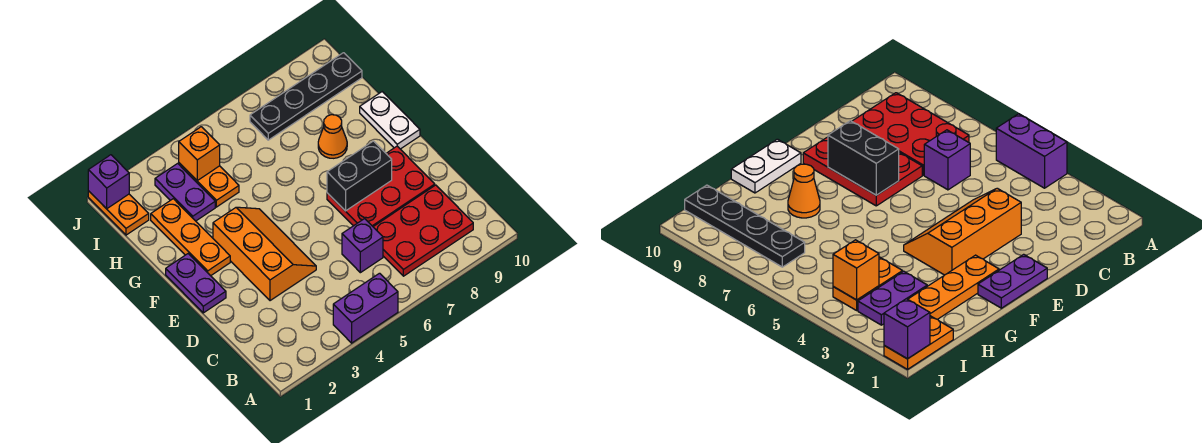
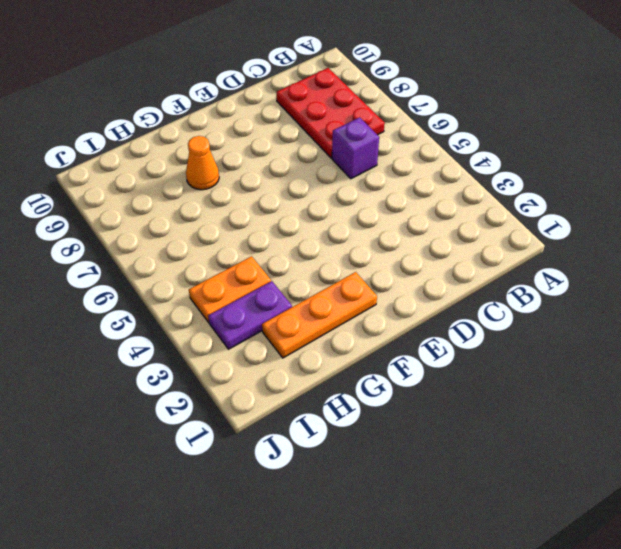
none -> purple 1x2 brick [333,273,398,343]
none -> orange 2x3 slope [213,207,316,301]
none -> red 2x3 plate [327,146,435,227]

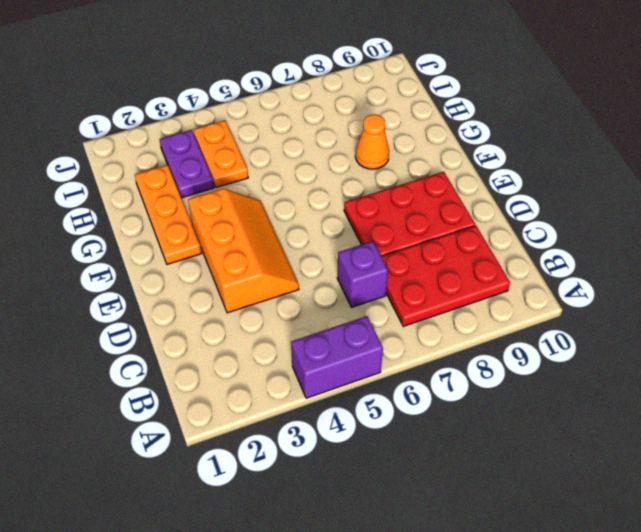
none -> purple 1x2 plate [166,254,226,313]
none -> white 1x2 plate [360,92,420,149]
none -> orange 1x2 plate [88,191,149,235]

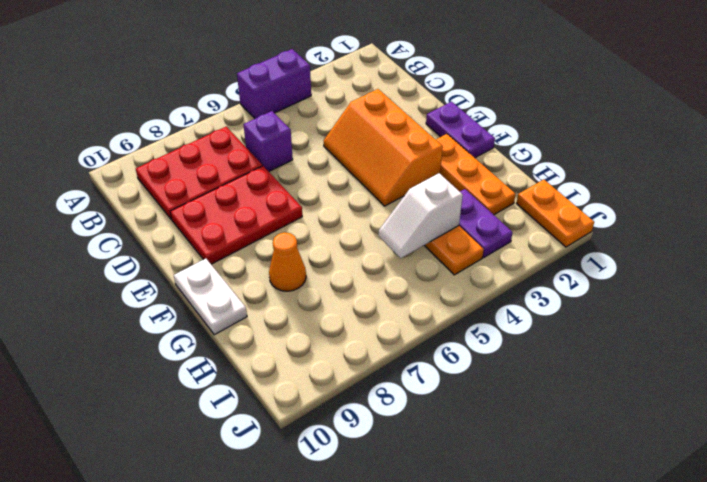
white 1x2 slope [378,173,463,258] -> none
none -> black 1x4 plate [250,53,362,140]
none -> black 1x2 brick [327,141,392,211]
none -> orange 1x1 brick [179,127,220,180]

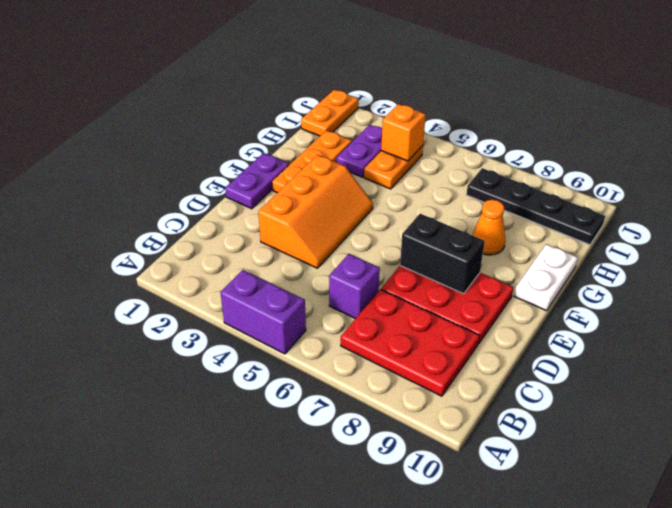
none -> purple 1x1 brick [88,155,129,209]

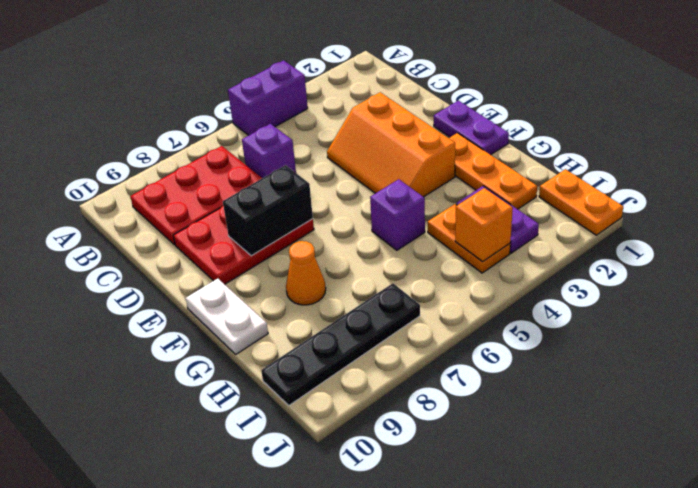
purple 1x1 brick [370,179,425,250] -> purple 1x1 brick moved to [88,155,129,209]

